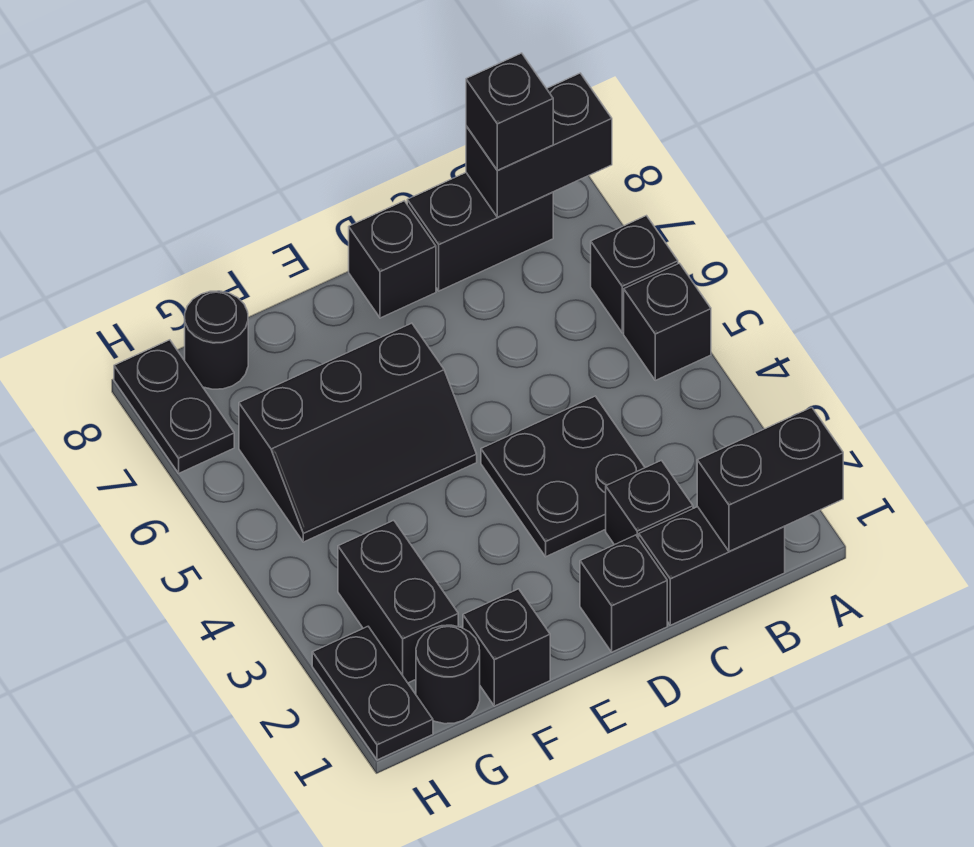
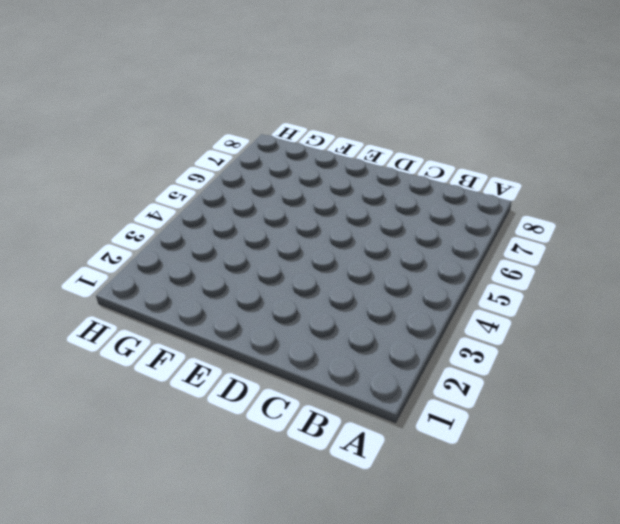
none -> black 1x1 brick [624,263,711,380]
none -> black 1x1 brick [591,216,678,333]
none -> black 1x2 brick [639,507,785,625]

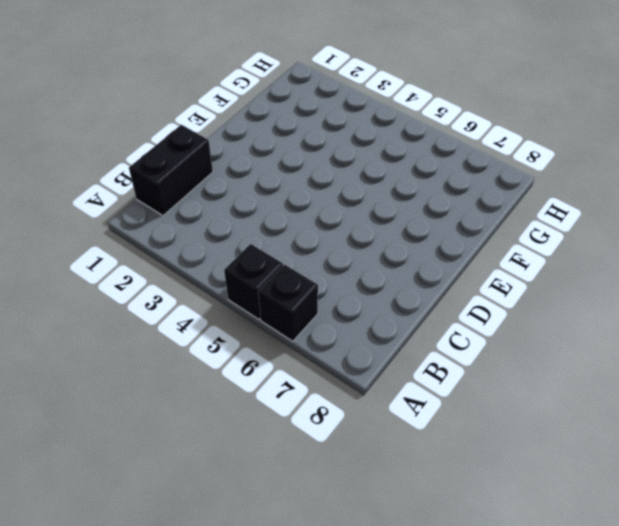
none -> black 1x2 brick [407,173,553,291]
none -> black 1x1 brick [606,460,693,545]
none -> black 2x2 plate [481,396,645,557]

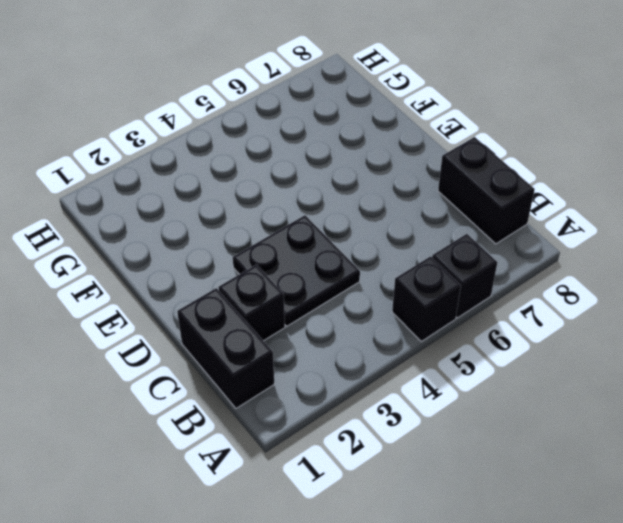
none -> black 1x1 brick [580,535,667,652]
none -> black 1x1 brick [349,201,436,318]
none -> black 2x3 slope [239,323,477,542]

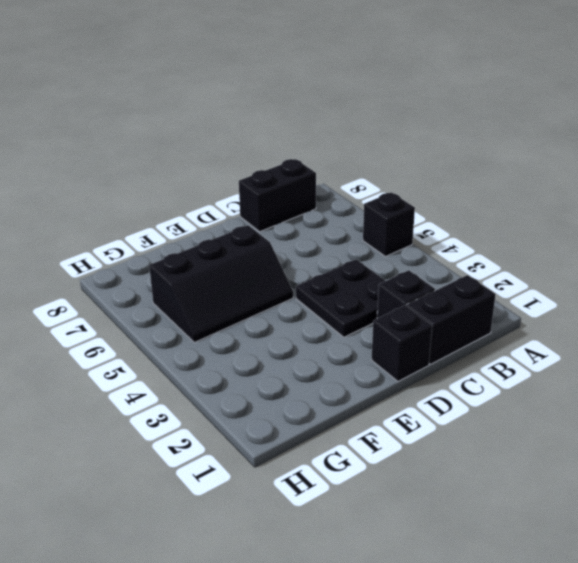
none -> black 1x1 brick [591,216,678,333]
none -> black 1x1 brick [349,201,436,318]
none -> black 1x1 brick [463,589,550,706]

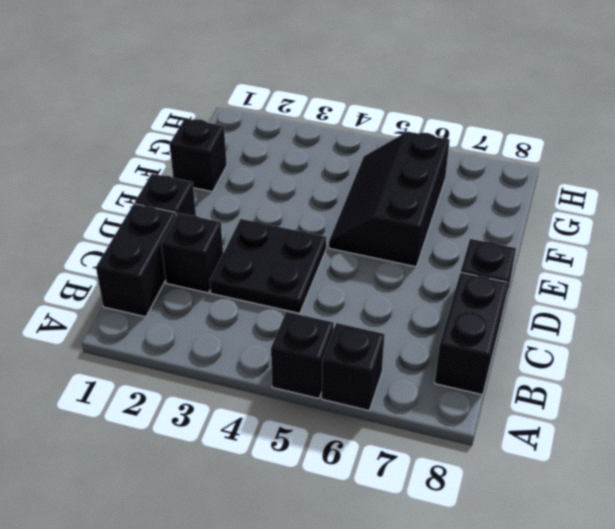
none -> black 1x1 round brick [416,625,480,724]
none -> black 1x2 brick [338,520,458,683]
none -> black 1x1 round brick [185,291,248,389]

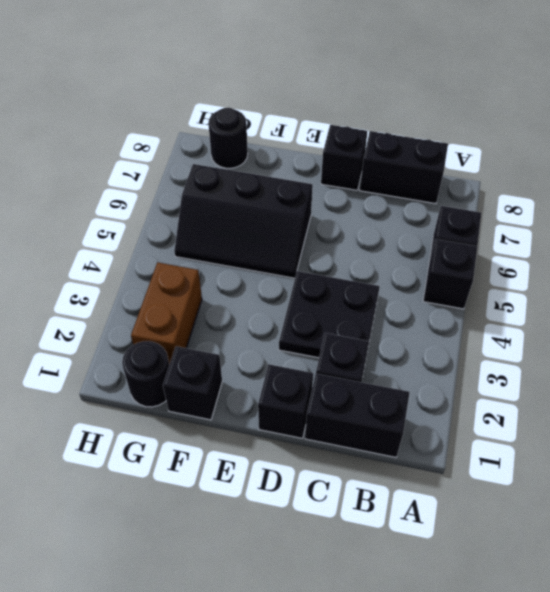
brown 1x2 brick [131,262,202,365] -> black 1x2 brick [338,520,458,683]
none -> black 1x2 plate [312,627,433,760]
none -> black 1x2 plate [114,340,234,473]
none -> black 1x2 brick [697,407,843,551]

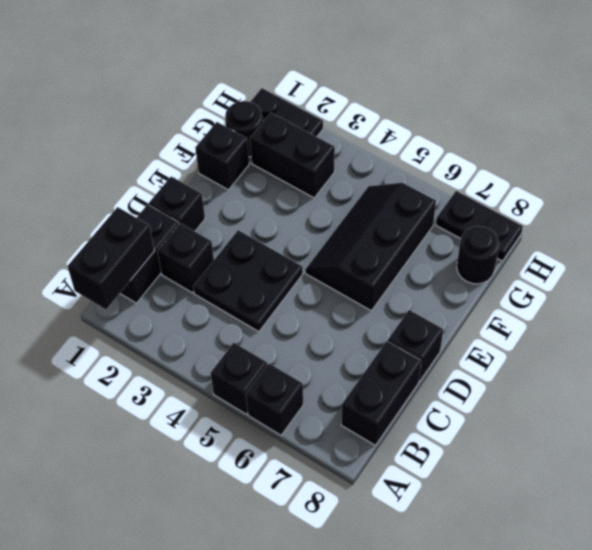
none -> black 1x2 brick [466,73,612,217]
none -> black 1x1 brick [466,53,553,170]

